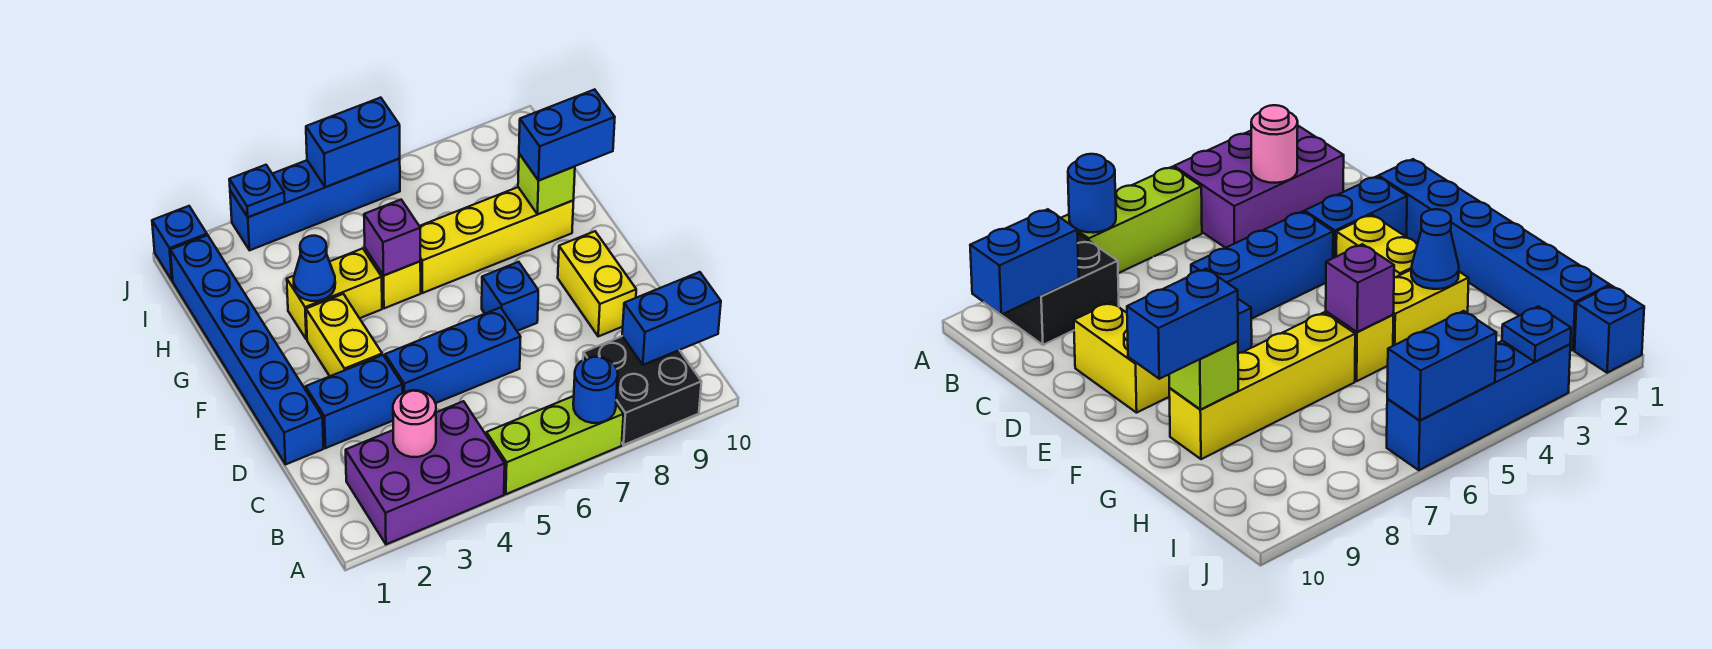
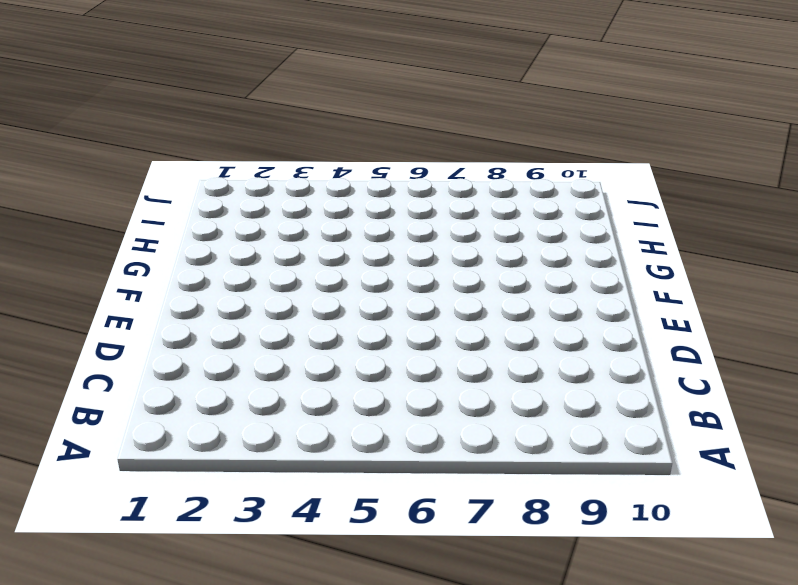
none -> purple 2x3 brick [346,401,505,544]
none -> lime 1x3 brick [486,396,624,494]
none -> black 2x2 brick [583,336,701,445]

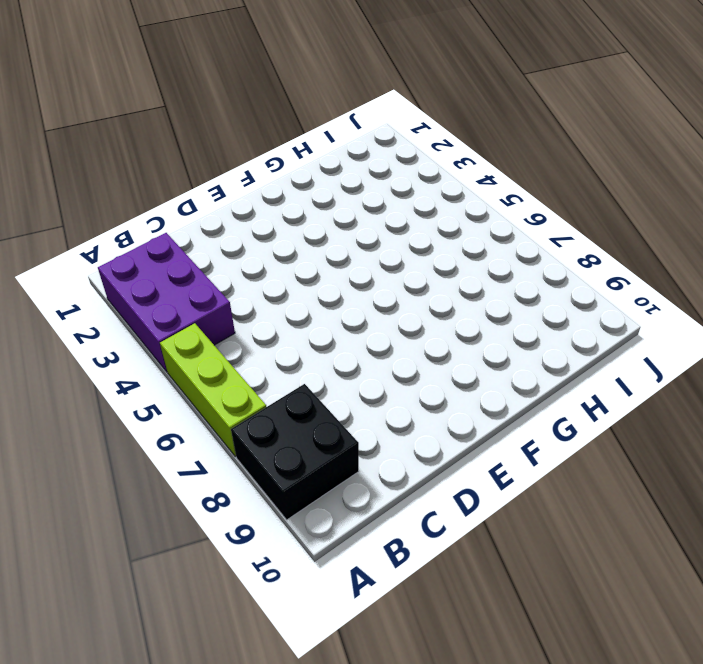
none -> blue 1x6 brick [170,235,324,464]
none -> blue 1x2 brick [306,355,403,448]
none -> blue 1x3 brick [385,307,520,403]

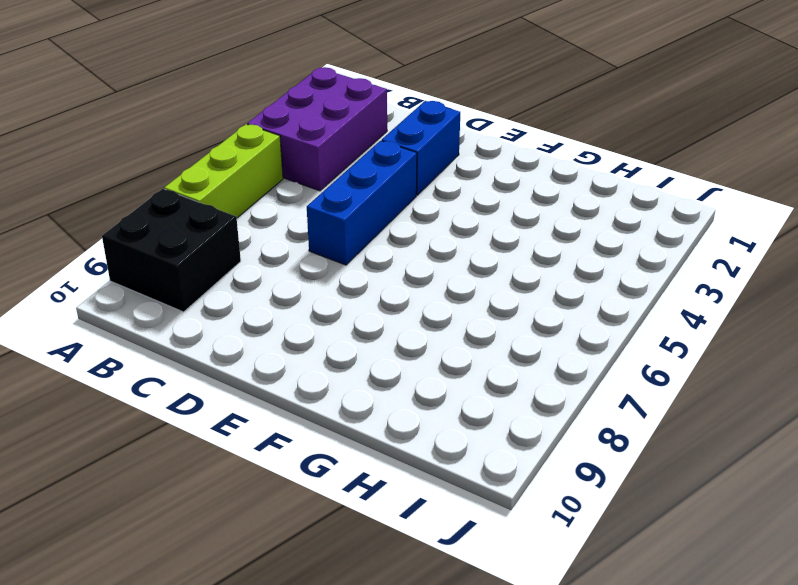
none -> blue 1x6 brick [170,235,324,464]
none -> yellow 1x2 brick [558,231,636,336]
none -> yellow 1x2 brick [306,294,382,376]

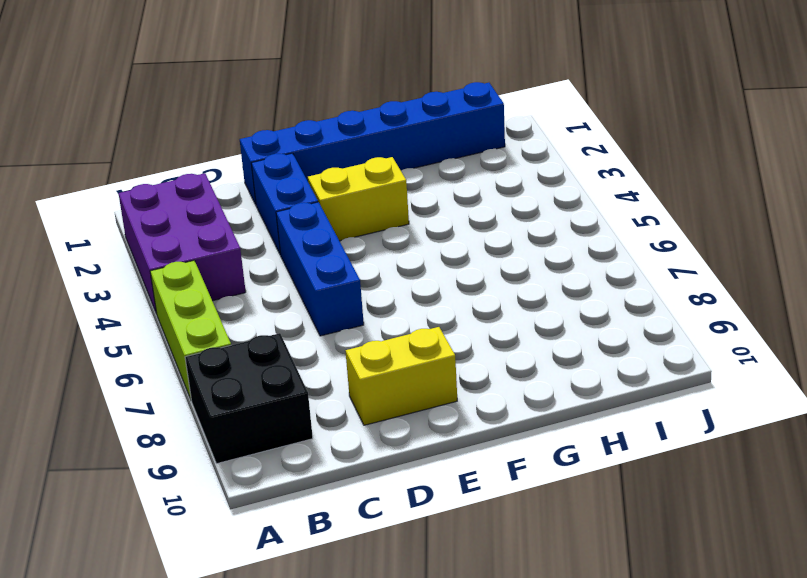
none -> blue 1x1 brick [482,262,538,331]
none -> yellow 1x2 brick [287,249,382,340]
none -> yellow 1x1 brick [365,249,421,308]

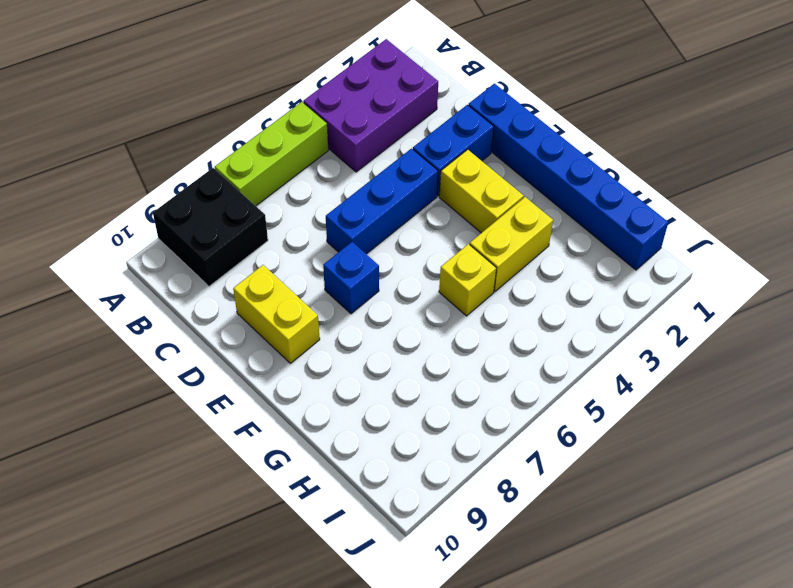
none -> yellow 1x4 brick [420,187,573,293]
none -> blue 1x1 brick [152,206,207,281]
none -> blue 1x4 brick [230,159,400,250]

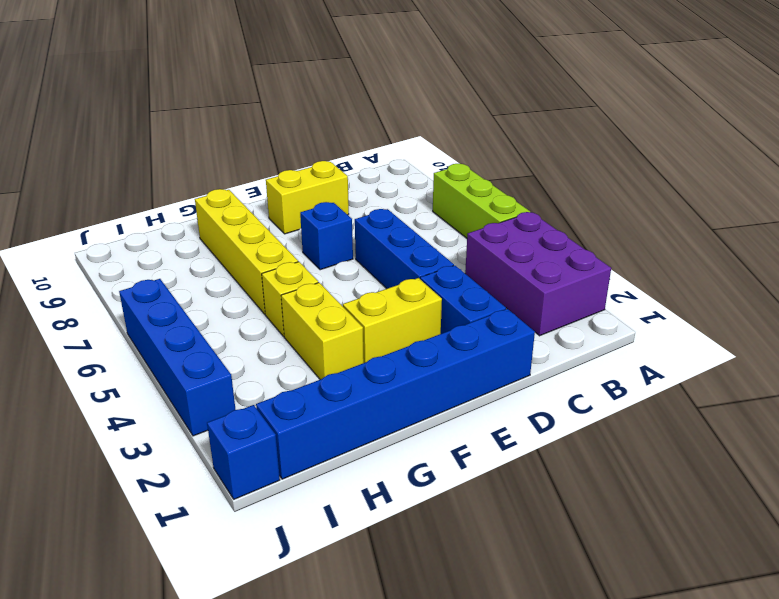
none -> black 2x2 brick [583,336,701,445]
none -> blue 1x1 round brick [573,357,618,423]
none -> pink 1x1 round brick [393,390,436,457]

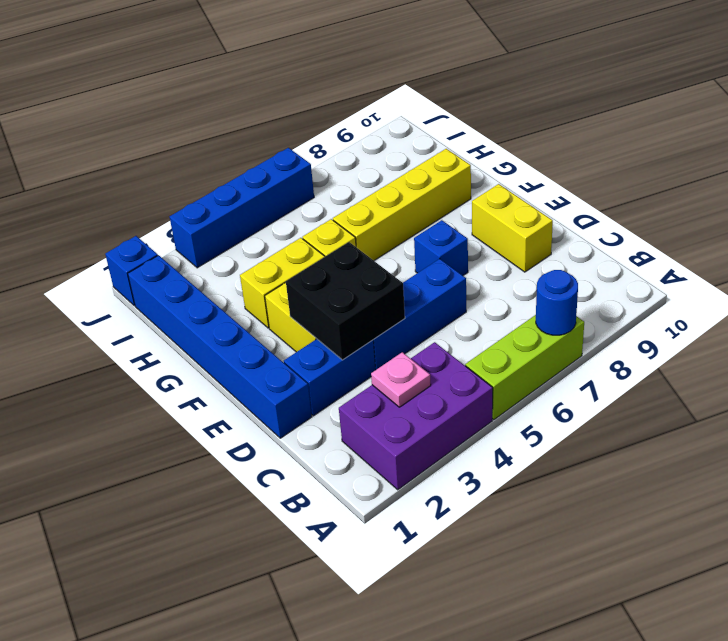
pink 1x1 plate [371,352,431,407] -> pink 1x1 round brick [393,390,436,457]
black 2x2 brick [286,242,405,360] -> black 2x2 brick moved to [583,336,701,445]
none -> blue 1x2 brick [622,272,721,365]
none -> blue 1x1 cone [294,236,335,301]
none -> purple 1x1 brick [364,200,420,276]

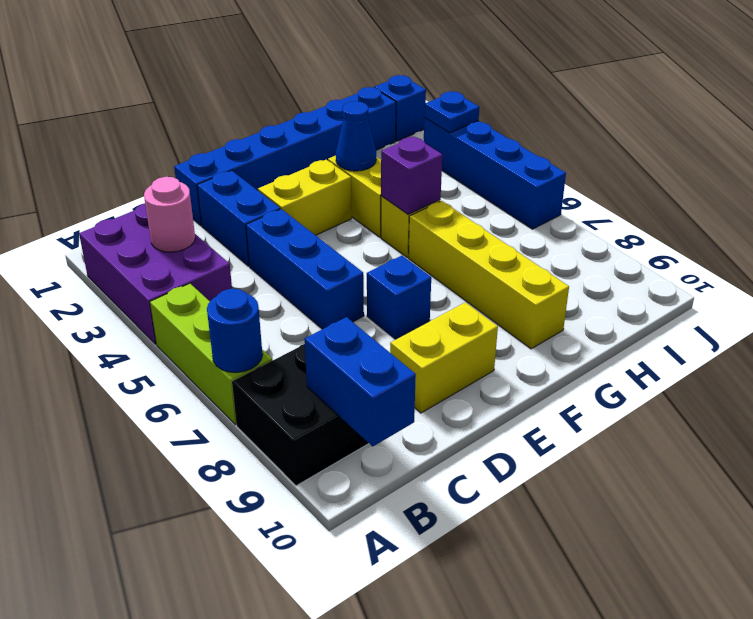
none -> lime 1x1 brick [518,154,575,214]
none -> blue 1x2 brick [306,98,400,187]
none -> blue 1x2 brick [519,89,615,180]

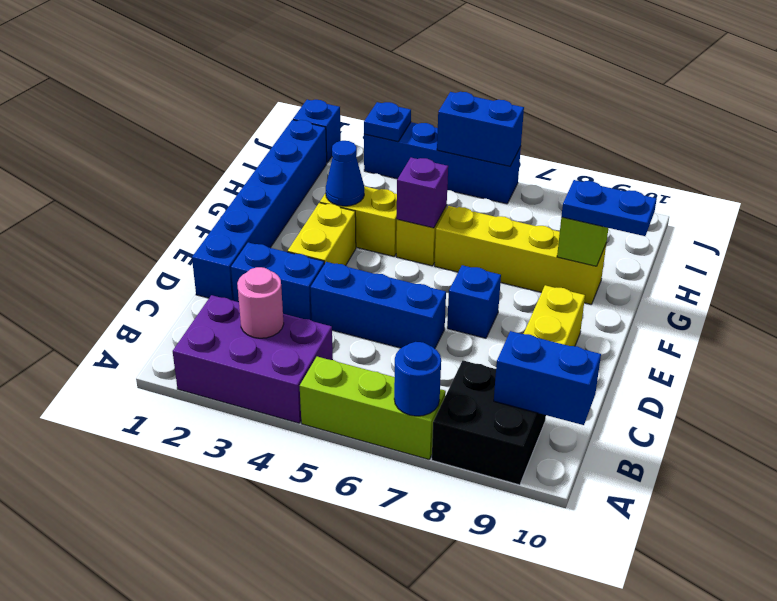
blue 1x2 plate [561,180,657,236] -> blue 1x2 brick [519,89,615,180]

